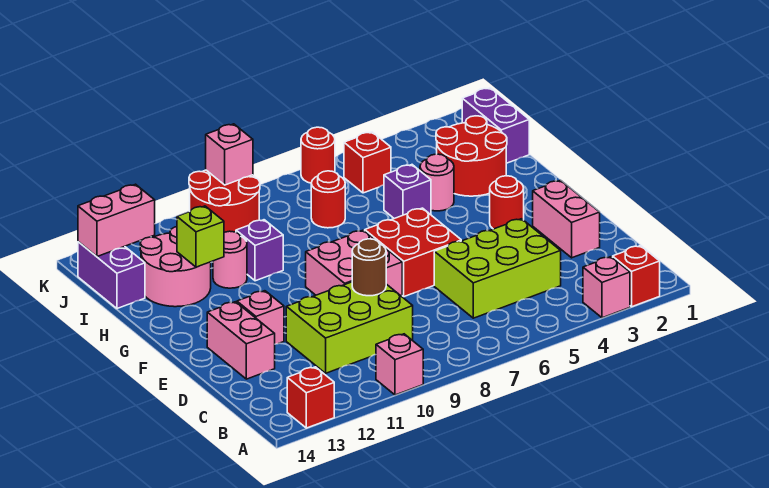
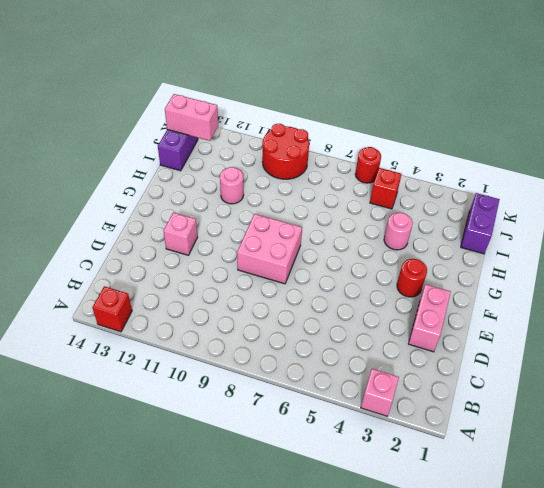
none -> red 1x1 brick [613,246,660,307]
none -> pink 1x1 brick [376,334,423,395]
none -> lime 2x3 brick [434,219,561,318]

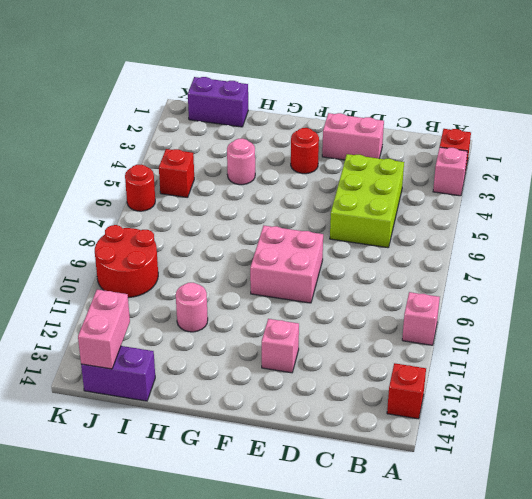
none -> lime 2x3 brick [286,282,413,373]
none -> pink 1x2 brick [207,302,275,379]
none -> red 2x2 brick [365,208,461,297]

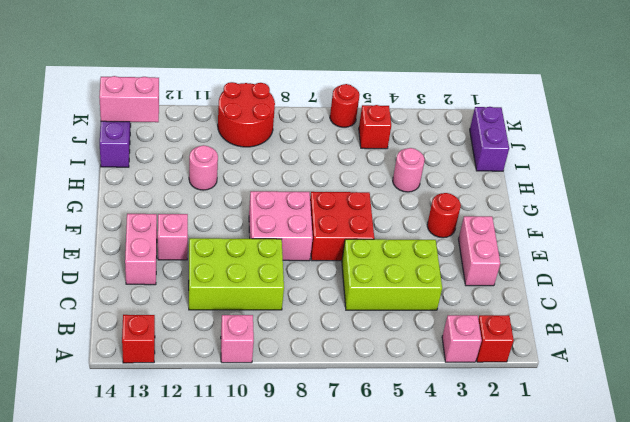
none -> red 2x2 round brick [436,116,507,196]
none -> purple 1x1 brick [384,165,431,219]
none -> purple 1x1 brick [236,220,283,281]

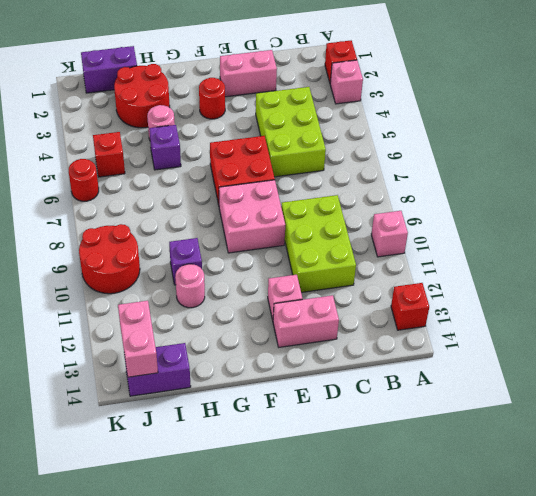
none -> pink 2x2 round brick [140,227,211,307]
none -> red 1x1 round brick [311,171,345,228]
none -> brown 1x1 round brick [352,239,386,296]

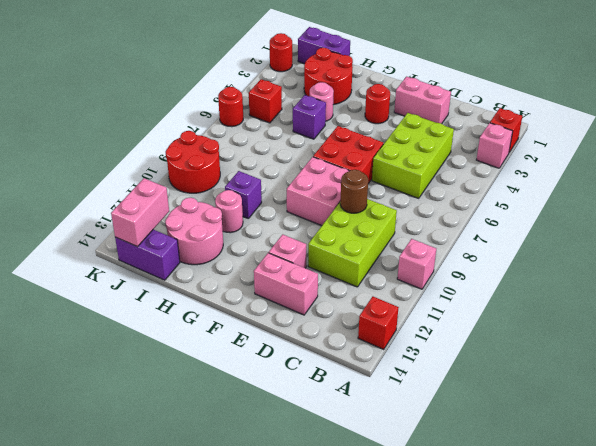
red 1x1 round brick [270,33,292,72] -> red 1x1 round brick moved to [311,171,345,228]
none -> lime 1x1 brick [177,206,224,267]
none -> pink 1x1 brick [206,124,253,185]

